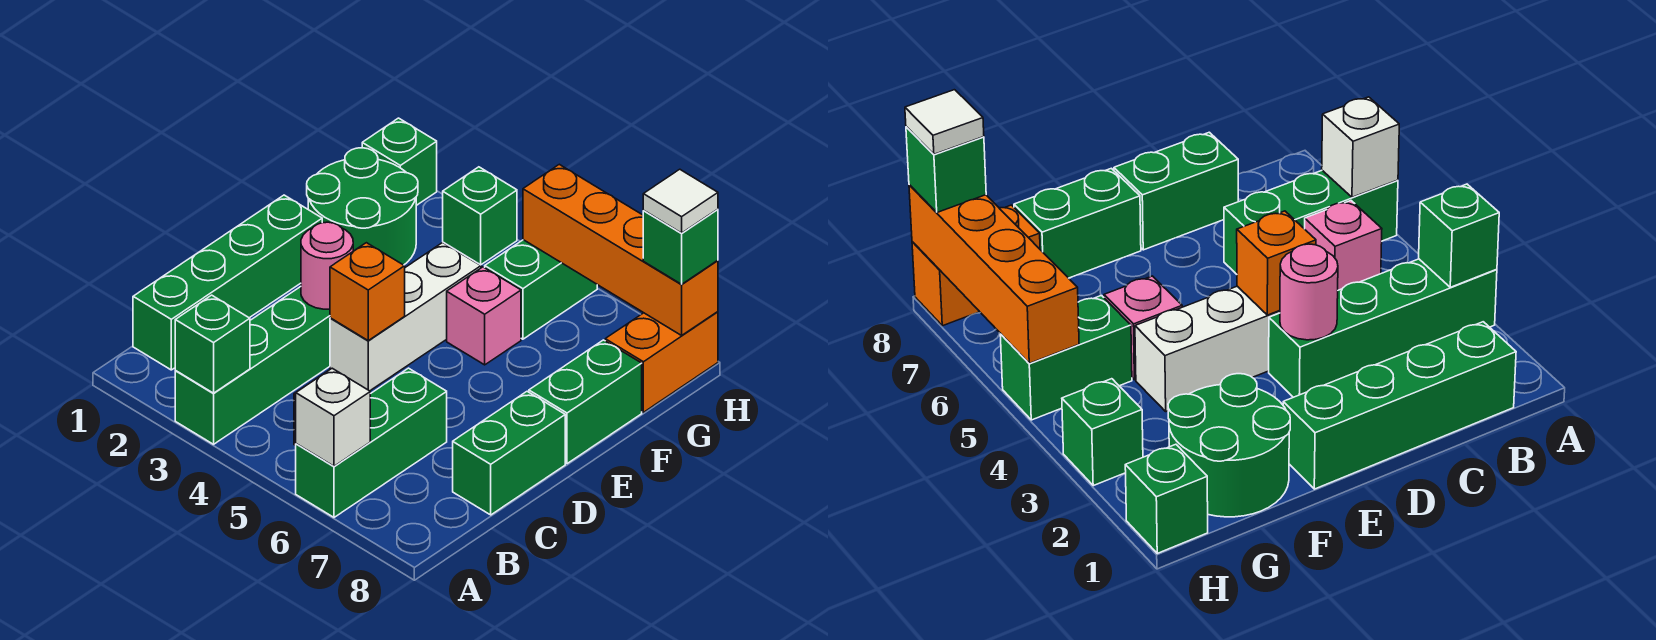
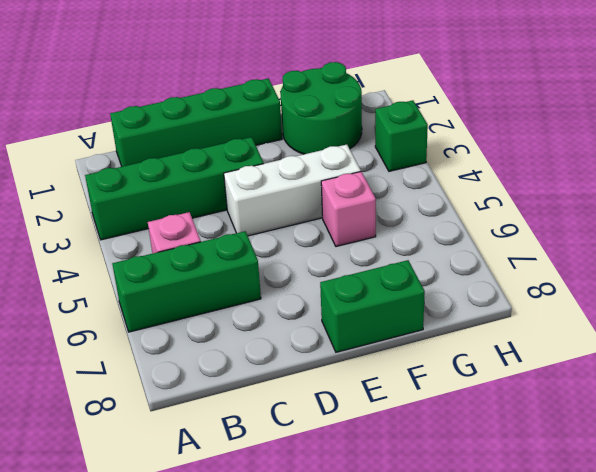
none -> green 1x2 brick [453,391,565,515]
none -> green 1x2 brick [485,240,597,339]
none -> orange 1x2 brick [605,312,718,412]

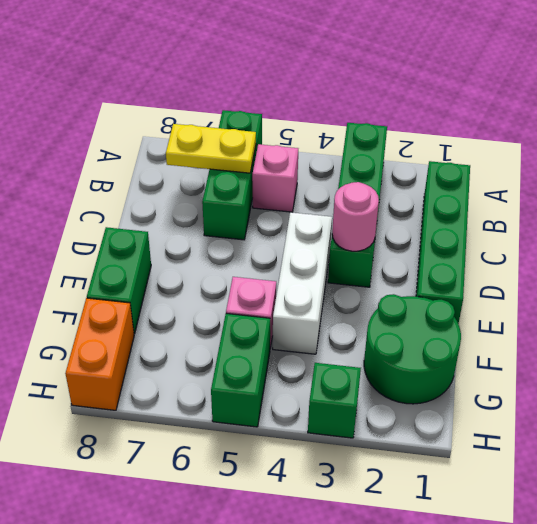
yellow 1x2 plate [166,124,256,173] -> none
none -> green 1x2 brick [453,391,565,515]
none -> green 1x1 brick [362,118,437,206]
none -> green 1x1 brick [175,295,250,393]

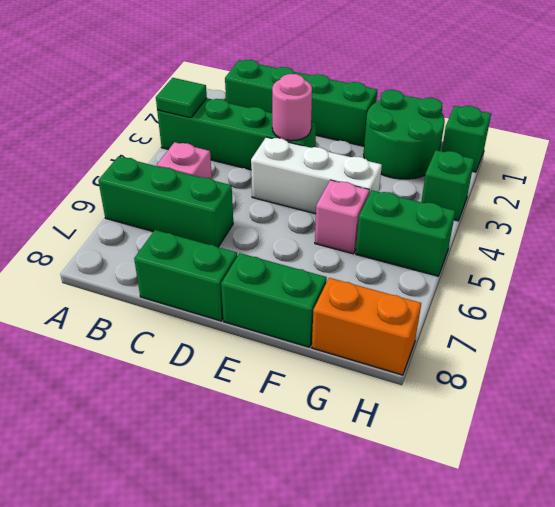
green 1x1 tile [156,78,207,118] -> green 1x1 brick [175,295,250,393]
none -> white 1x1 brick [296,368,370,466]
none -> orange 1x1 brick [330,243,405,340]
none -> orange 1x4 brick [523,164,718,335]

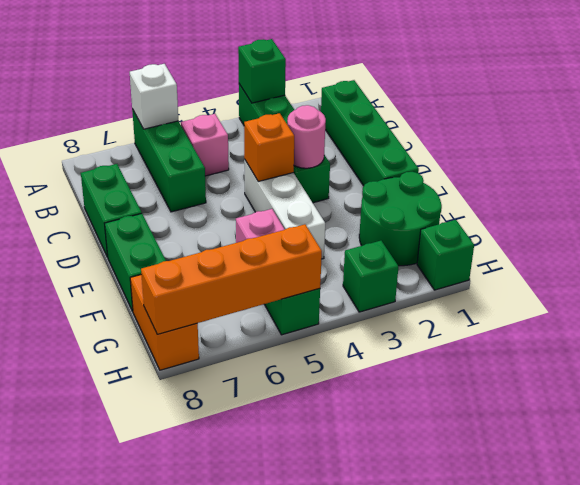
none -> green 1x1 brick [643,209,718,284]
none -> white 1x1 tile [643,169,718,233]

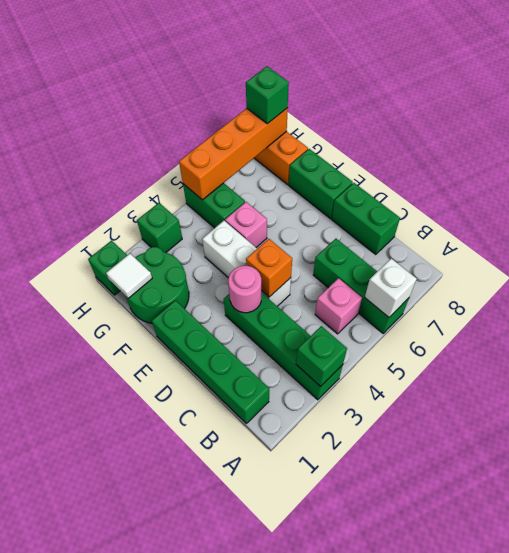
white 1x1 tile [106,254,152,298] -> white 1x1 tile moved to [643,169,718,233]

